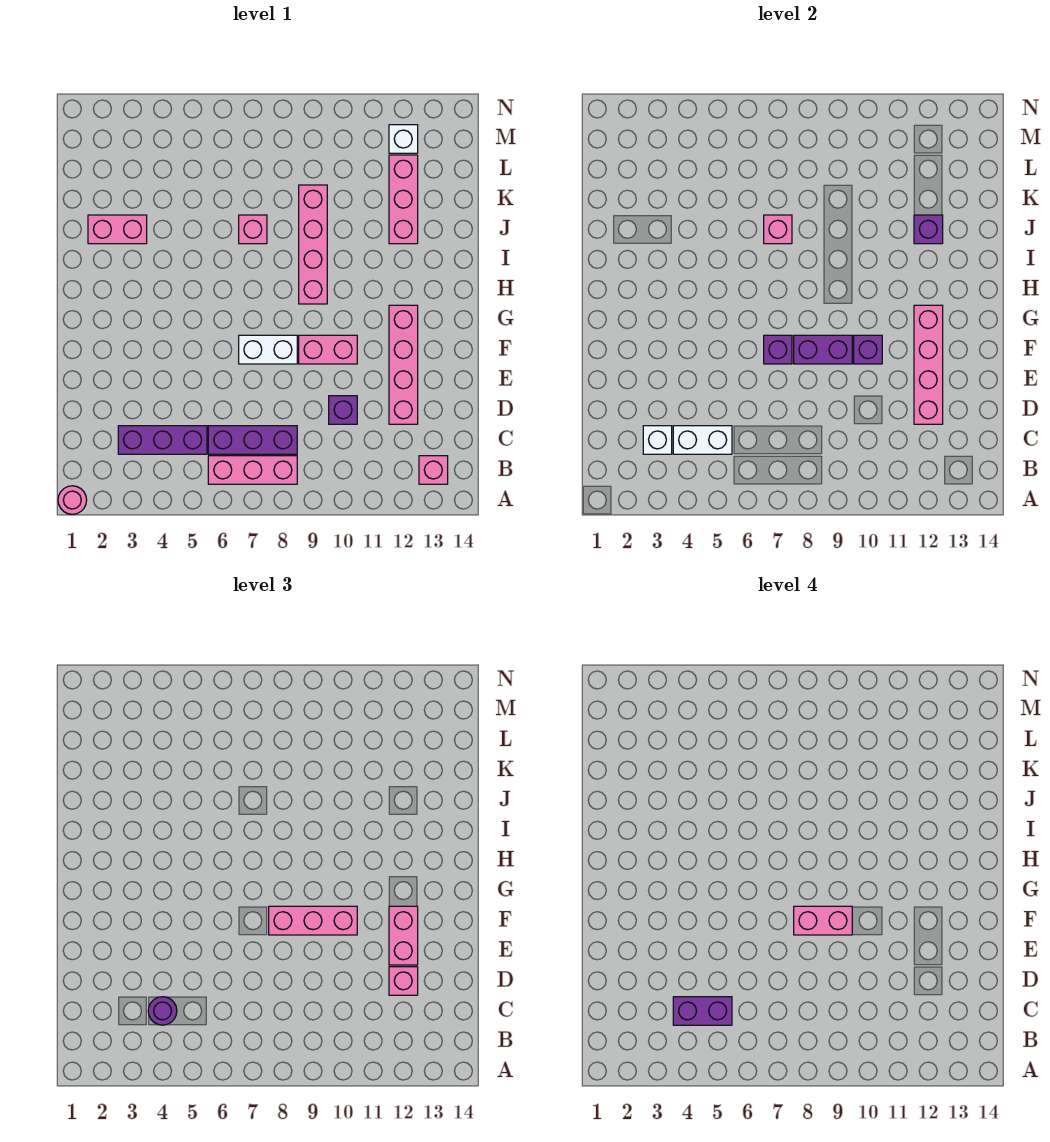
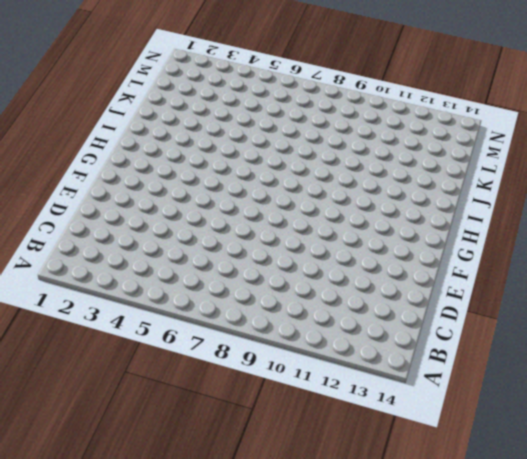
none -> pink 1x1 round brick [58,486,87,514]
none -> pink 1x3 brick [208,456,297,484]
none -> pink 1x1 brick [419,456,448,484]

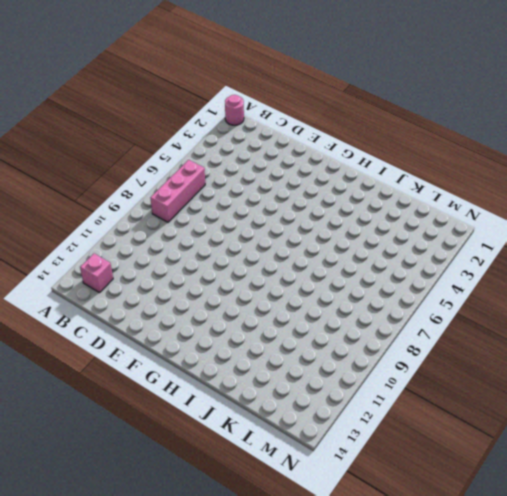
none -> purple 1x3 brick [118,426,207,454]
none -> purple 1x3 brick [208,426,297,454]
none -> purple 1x1 brick [329,396,357,424]

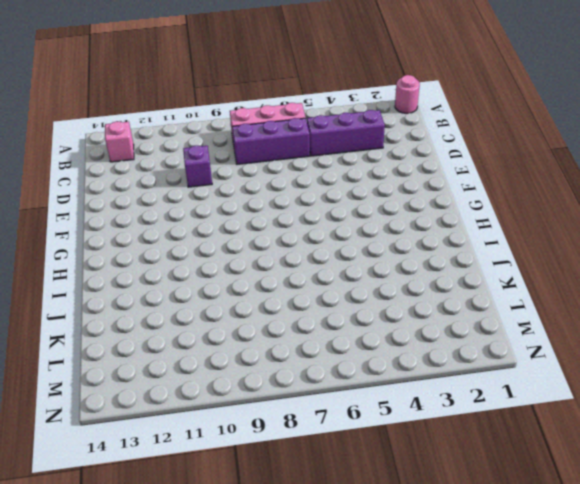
none -> pink 1x4 brick [389,305,418,424]
none -> white 1x2 brick [239,335,297,364]
none -> pink 1x2 brick [299,335,357,364]

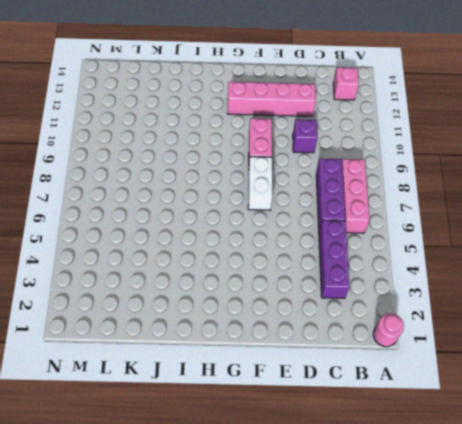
none -> pink 1x4 brick [299,185,327,304]
none -> pink 1x2 brick [88,215,147,244]
none -> pink 1x1 brick [239,215,267,244]

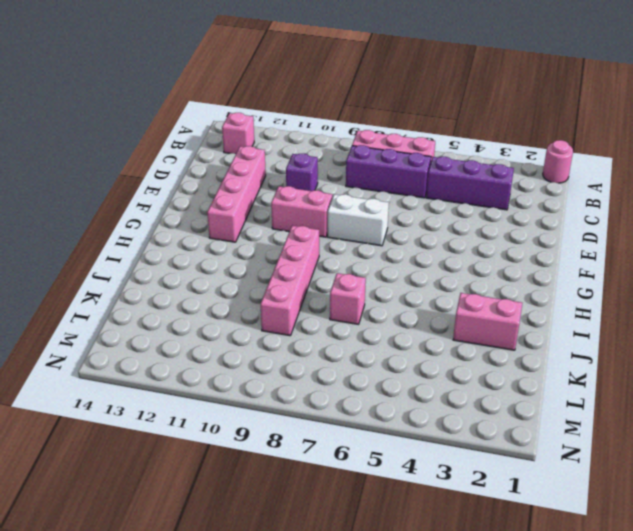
none -> pink 1x3 brick [389,155,418,244]
none -> white 1x1 brick [389,125,418,153]
none -> white 1x1 brick [643,426,672,454]

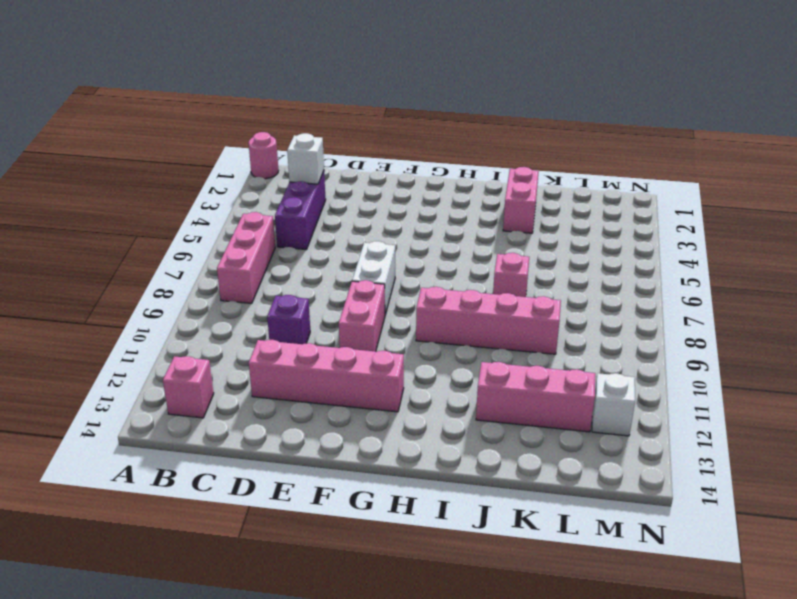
none -> purple 1x3 brick [208,426,297,454]
none -> white 1x2 brick [673,426,732,454]
none -> pink 1x4 brick [914,305,943,424]

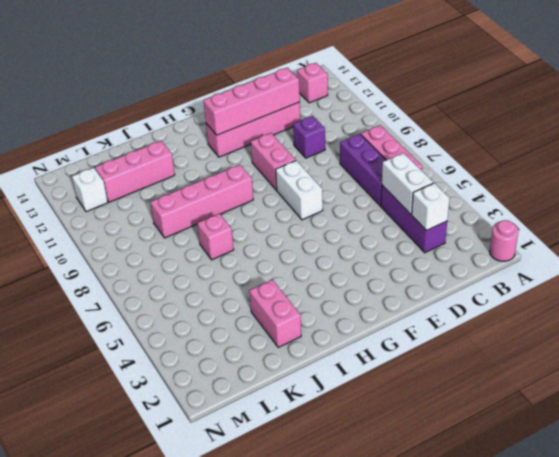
none -> purple 1x1 brick [764,335,792,364]
none -> purple 1x2 brick [794,335,852,364]
none -> purple 1x1 brick [854,335,882,364]

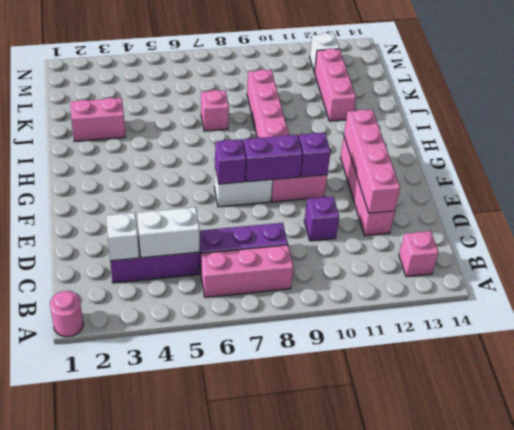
none -> pink 1x1 brick [764,215,792,244]
none -> purple 1x1 brick [914,215,943,244]
none -> purple 1x1 round brick [148,997,177,1025]

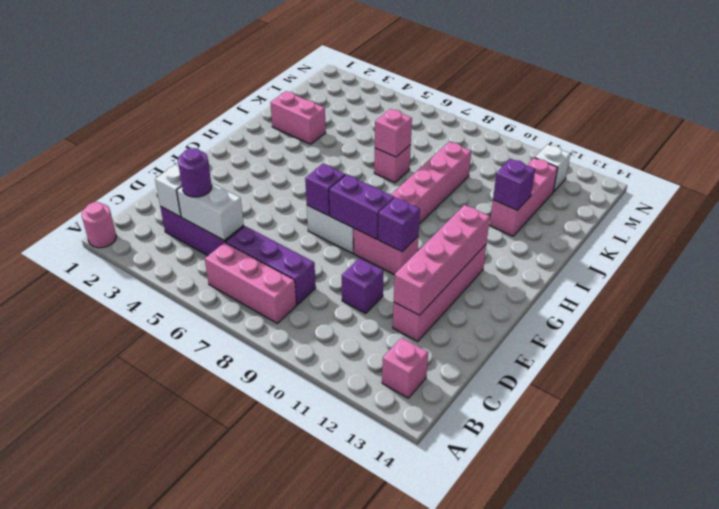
none -> pink 1x1 brick [389,967,418,995]
none -> pink 1x2 brick [389,906,418,965]
none -> pink 1x3 brick [269,906,357,935]

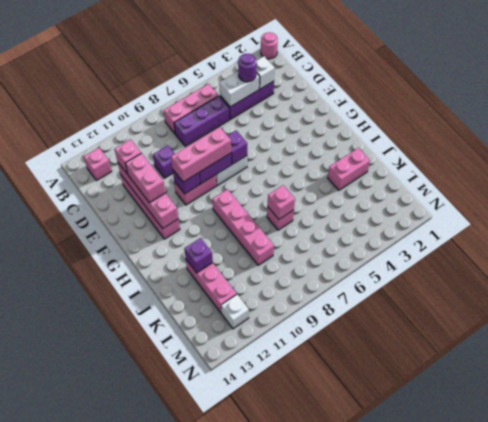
none -> purple 1x2 brick [673,997,732,1025]
none -> pink 1x2 brick [794,906,852,935]

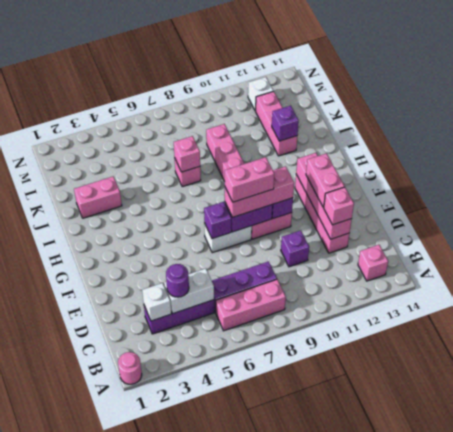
none -> purple 1x2 brick [673,997,732,1025]

